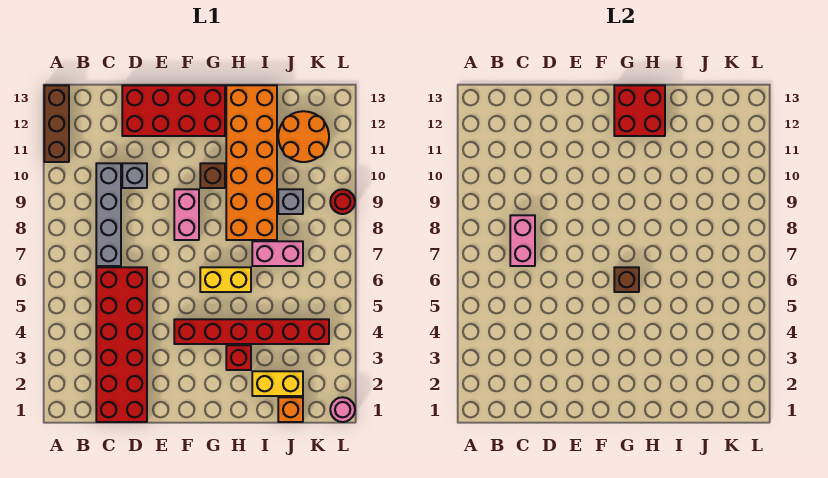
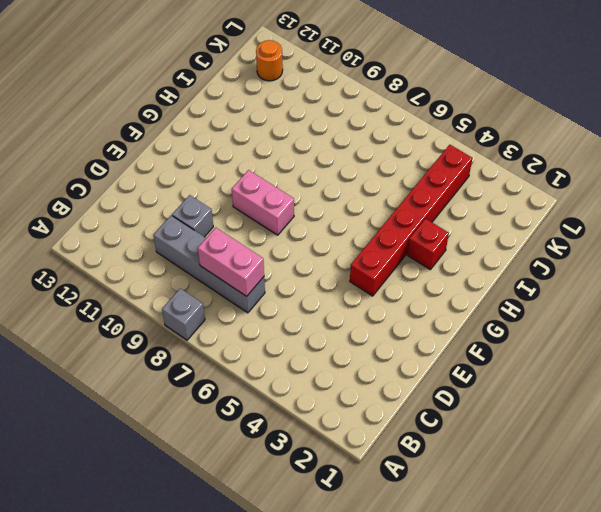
grey 1x1 brick [162,288,205,340] -> grey 1x1 brick moved to [278,189,303,214]
orange 1x1 round brick [256,40,283,81] -> orange 2x2 round brick [278,111,329,162]
none -> brown 1x3 brick [44,85,69,162]
none -> red 2x6 brick [96,267,147,422]
none -> red 2x4 brick [122,85,225,136]

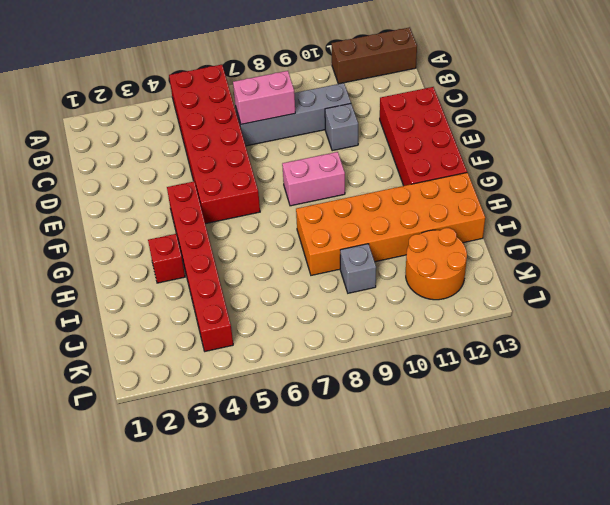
red 2x6 brick [169,65,260,224] -> red 2x6 brick turned to [96,267,147,422]
none -> yellow 1x2 brick [200,267,251,292]
none -> brown 1x1 brick [200,163,225,188]
none -> yellow 1x2 brick [252,371,303,396]

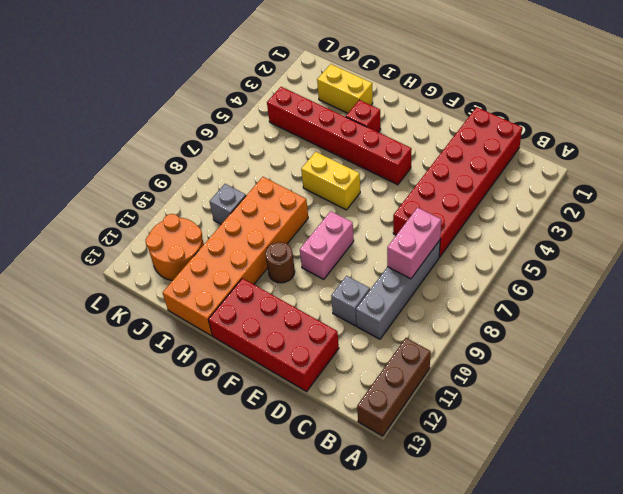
brown 1x1 round brick [265,242,295,283] -> brown 1x1 brick [200,163,225,188]
none -> pink 1x2 brick [252,241,303,266]
none -> orange 1x1 brick [278,397,303,422]
none -> pink 1x1 round brick [330,397,355,422]

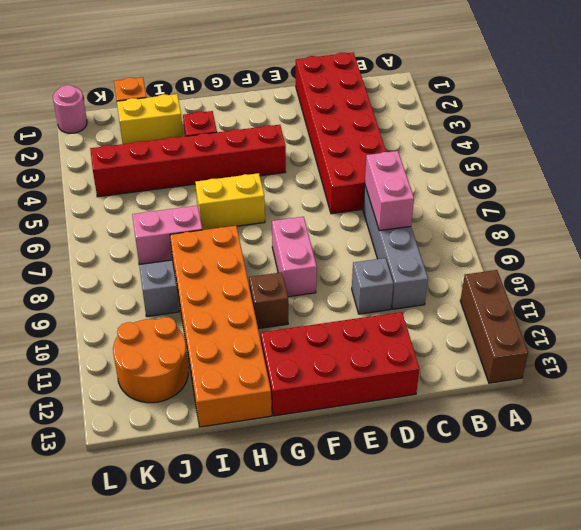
none -> red 1x1 round brick [330,189,355,214]
none -> brown 1x1 brick [614,267,639,292]
none -> red 2x2 brick [614,85,665,136]

